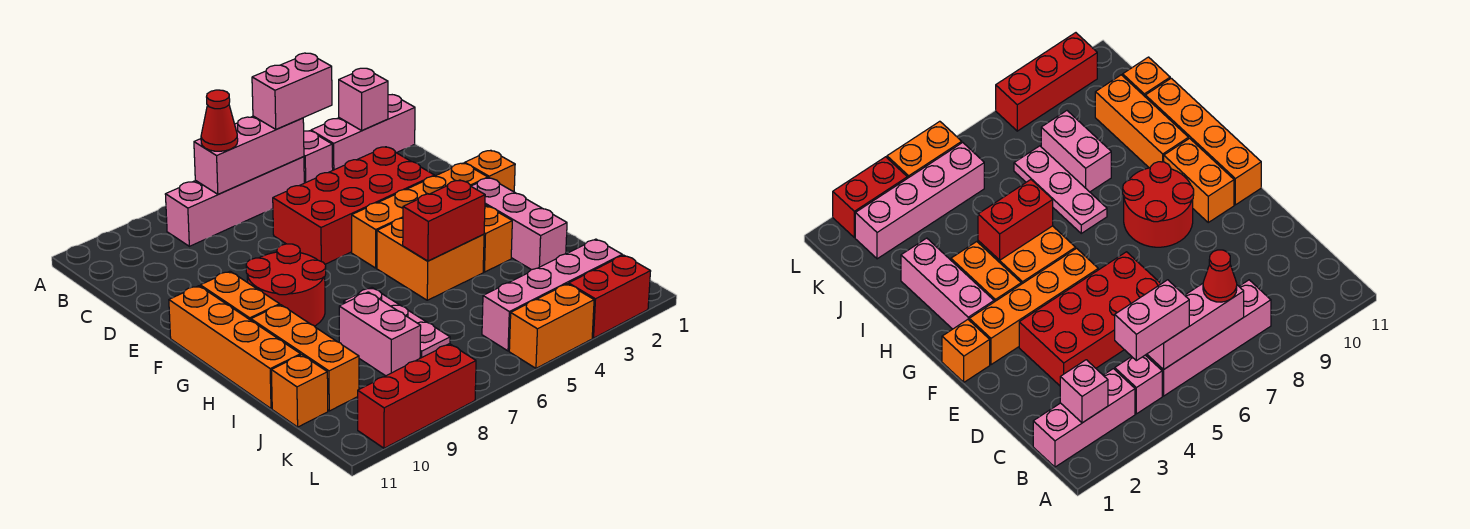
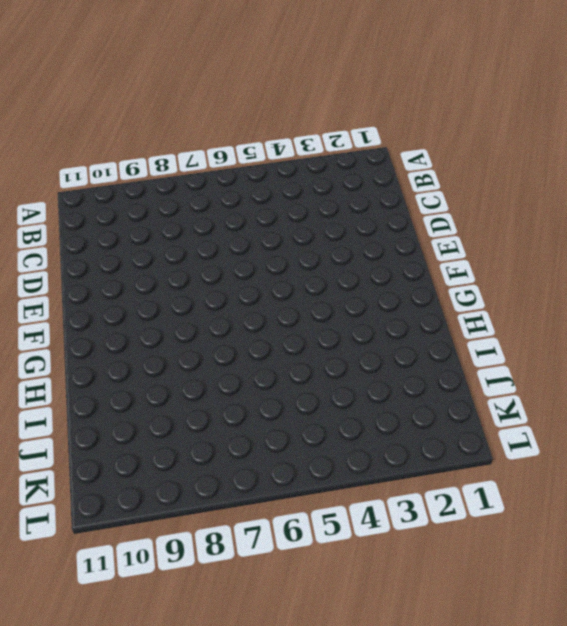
none -> pink 1x3 brick [311,95,415,170]
none -> pink 1x1 brick [304,131,333,183]
none -> pink 1x4 brick [165,157,304,246]

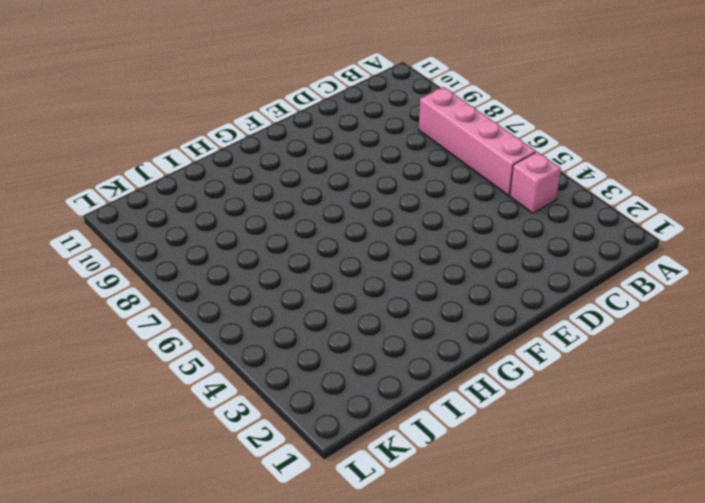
none -> pink 1x3 brick [311,95,415,170]
none -> red 2x4 brick [273,147,434,264]
none -> orange 1x1 brick [465,151,515,192]

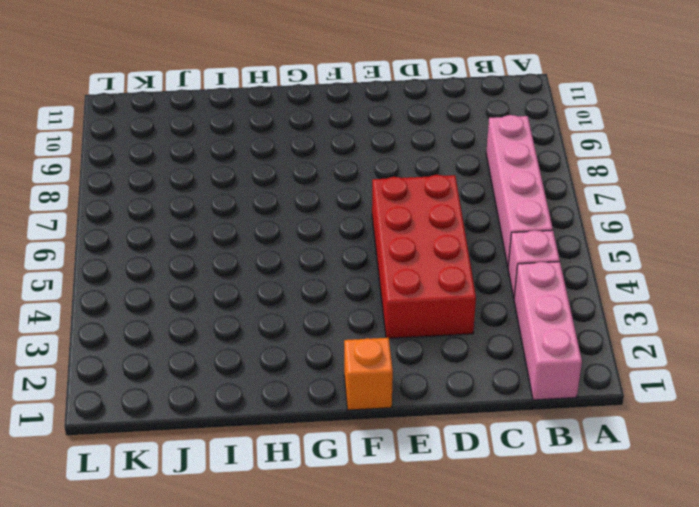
none -> orange 1x4 brick [352,163,488,268]
none -> red 2x2 round brick [246,244,326,326]
none -> orange 1x2 brick [200,271,280,320]

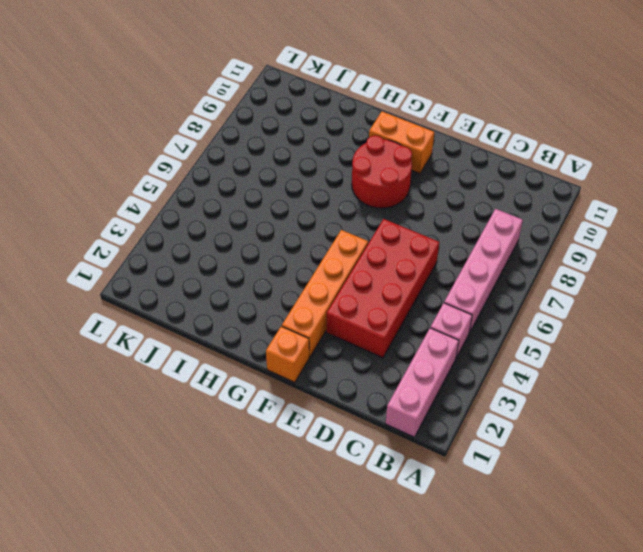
none -> orange 1x4 brick [169,286,301,409]
none -> pink 1x3 brick [471,178,567,270]
none -> orange 1x2 brick [483,205,512,272]

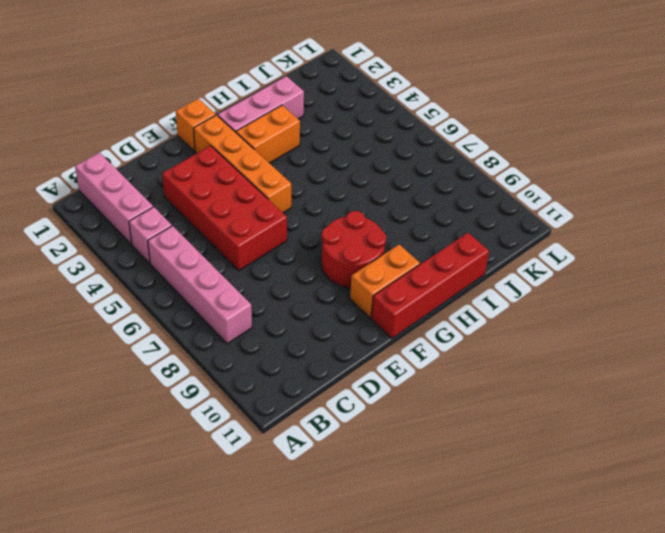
red 1x4 brick [371,233,489,338] -> orange 1x4 brick [169,286,301,409]
none -> orange 2x2 brick [377,218,484,300]
none -> pink 1x3 plate [344,288,450,358]
none -> orange 1x3 brick [251,305,359,411]

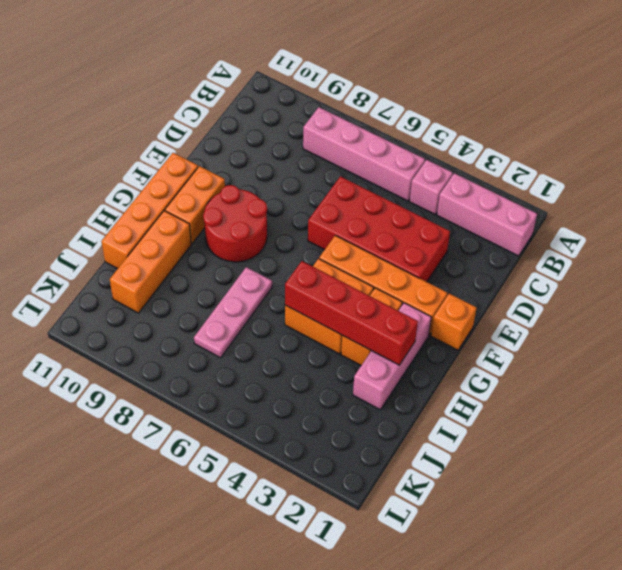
red 1x4 brick [285,261,418,365] -> red 1x2 brick [403,180,485,261]
none -> pink 1x2 brick [339,292,421,376]
none -> orange 1x1 brick [271,355,328,427]
none -> pink 1x4 brick [482,239,622,351]

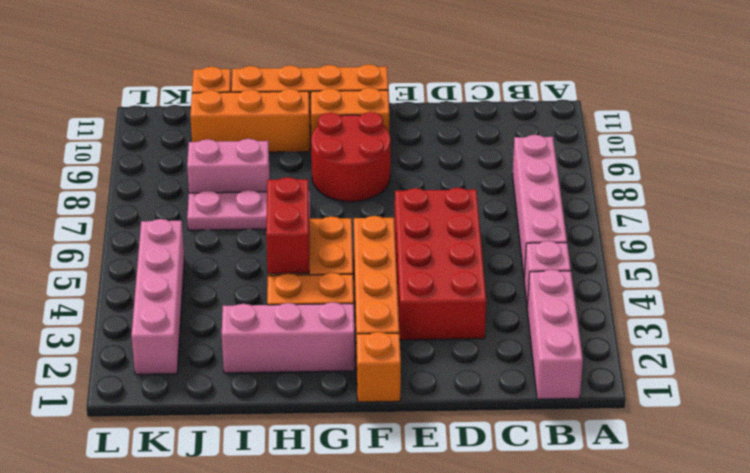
none -> red 1x2 brick [569,255,651,338]
none -> orange 1x2 brick [509,284,594,368]
none -> red 1x3 brick [358,344,476,448]

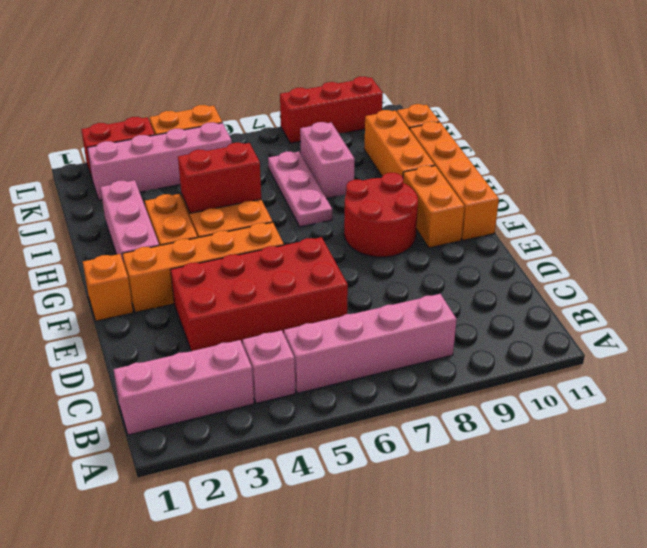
none -> pink 1x1 brick [339,68,388,130]
none -> pink 1x3 brick [194,116,304,194]
none -> pink 1x2 brick [252,53,332,129]

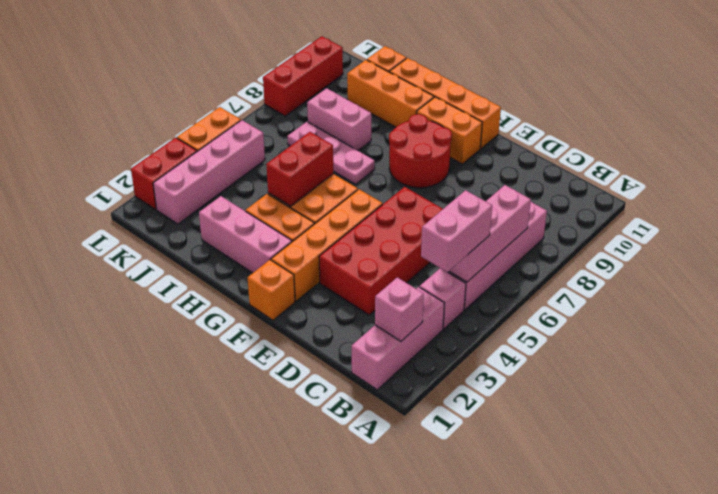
none -> red 1x1 cone [201,90,238,151]

